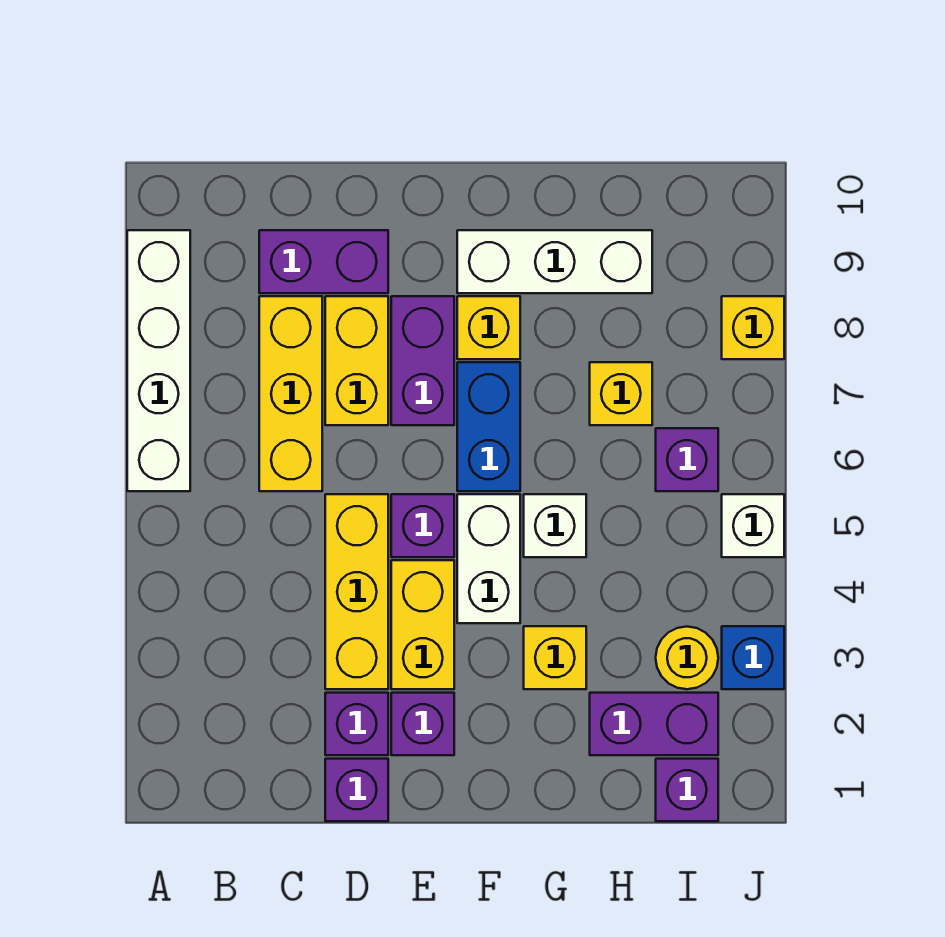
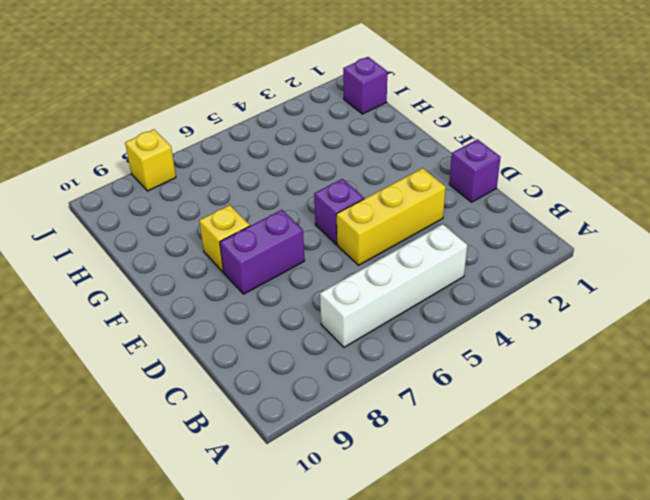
white 1x4 brick [320,224,467,347] -> white 1x4 brick moved to [127,230,190,491]
none -> yellow 1x3 brick [259,296,322,491]
none -> purple 1x2 brick [259,230,388,293]
none -> purple 1x1 brick [325,693,388,755]

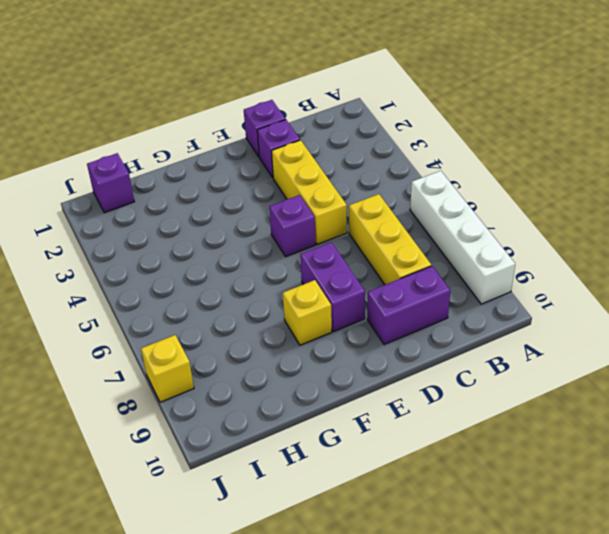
none -> yellow 1x2 brick [325,296,388,425]
none -> purple 1x1 brick [391,693,454,755]
none -> yellow 1x2 brick [391,560,454,689]

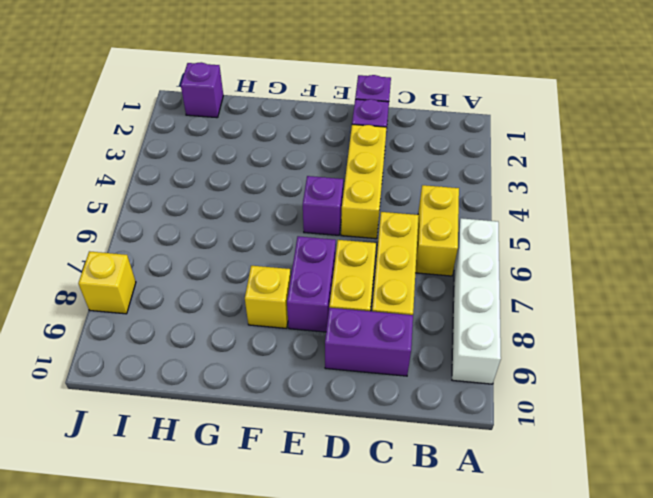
yellow 1x2 brick [415,185,459,276] -> yellow 1x2 brick moved to [391,560,454,689]
none -> purple 1x1 brick [391,693,454,755]
none -> white 1x2 brick [457,494,520,623]
none -> blue 1x2 brick [457,362,520,491]

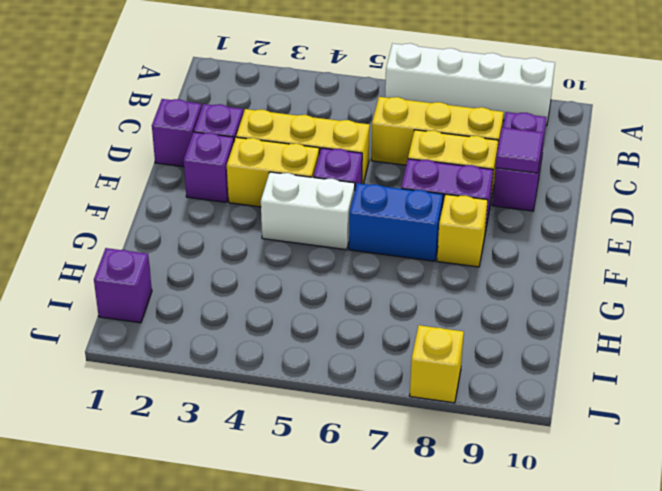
purple 1x1 tile [496,127,543,173] -> none
none -> white 1x3 brick [457,230,652,293]
none -> yellow 1x1 brick [524,626,586,689]
none -> white 1x1 brick [524,494,586,557]

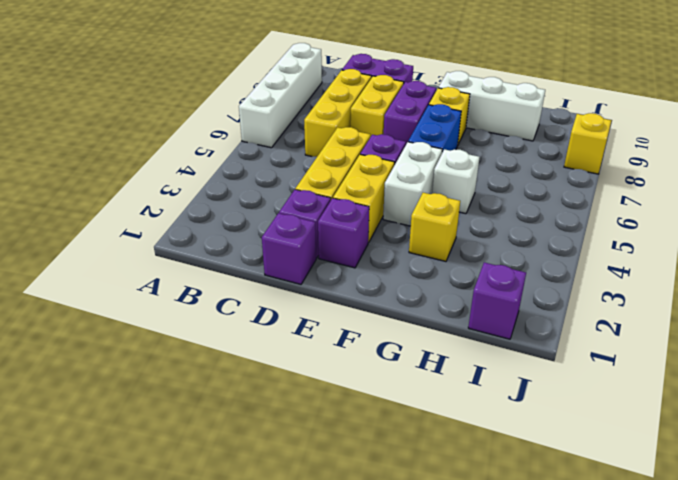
none -> purple 1x2 brick [590,693,718,755]
none -> yellow 1x1 brick [590,362,652,425]
none -> yellow 1x1 round brick [656,627,718,689]

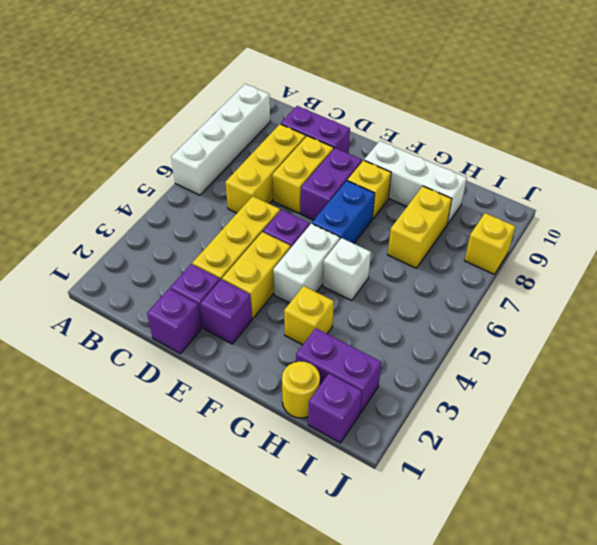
yellow 1x1 round brick [282,361,320,418] -> yellow 1x1 round brick moved to [656,627,718,689]
yellow 1x2 brick [388,186,452,268] -> yellow 1x1 brick [590,362,652,425]
none -> purple 1x1 brick [656,428,718,491]
none -> blue 1x1 brick [722,626,784,689]
none -> white 1x1 brick [722,494,784,557]

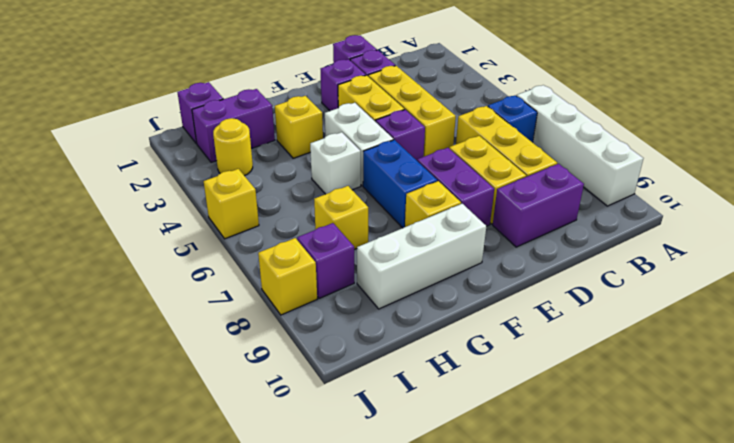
blue 1x1 brick [488,95,537,143] -> blue 1x1 brick moved to [722,626,784,689]
purple 1x1 brick [297,223,354,298] -> purple 1x1 brick moved to [656,428,718,491]
yellow 1x1 brick [204,169,259,239] -> white 1x1 brick [722,494,784,557]

